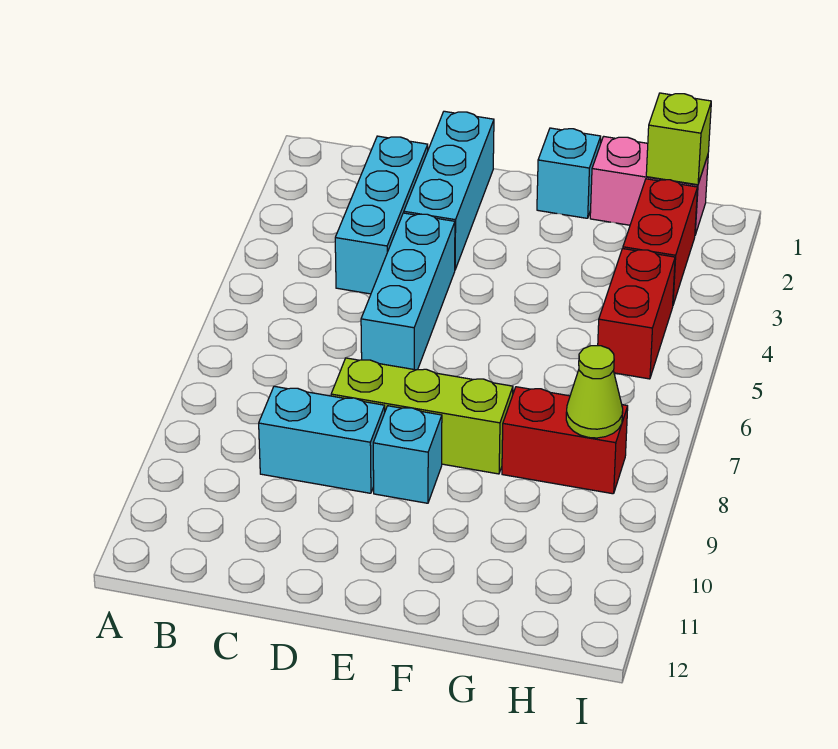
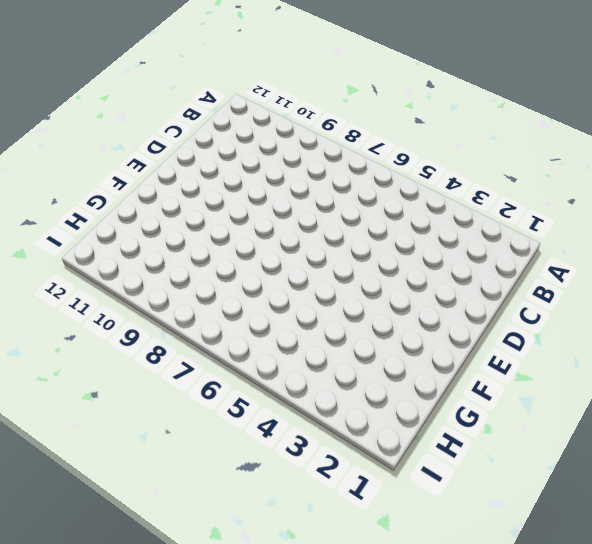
none -> cyan 1x3 brick [335,136,428,294]
none -> cyan 1x2 brick [259,386,385,493]
none -> cyan 1x3 brick [404,111,494,269]

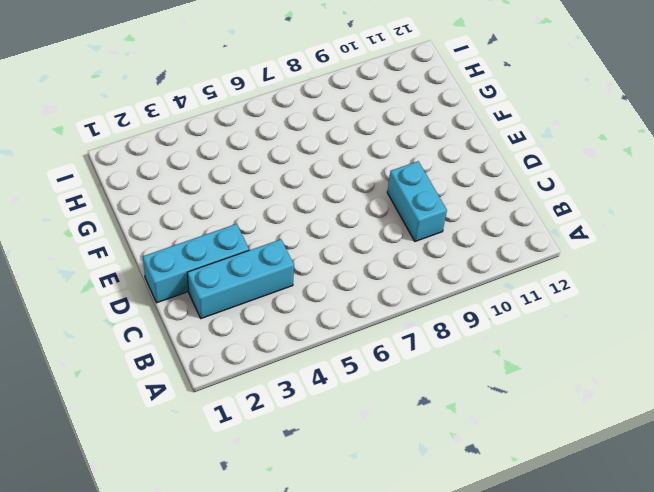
none -> cyan 1x3 brick [361,213,455,370]
none -> lime 1x3 brick [331,358,513,474]
none -> cyan 1x1 brick [373,406,442,503]

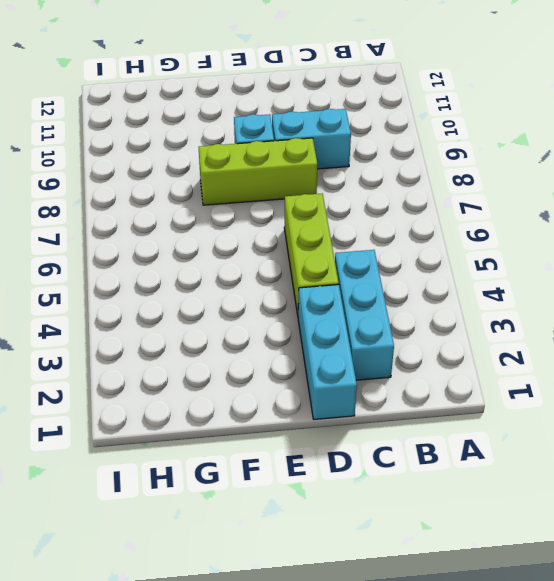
lime 1x3 brick [284,194,339,315] -> cyan 1x3 brick [361,213,455,370]
none -> cyan 1x1 brick [537,128,601,218]
none -> pink 1x2 brick [590,136,708,235]
none -> red 1x2 brick [502,387,628,494]

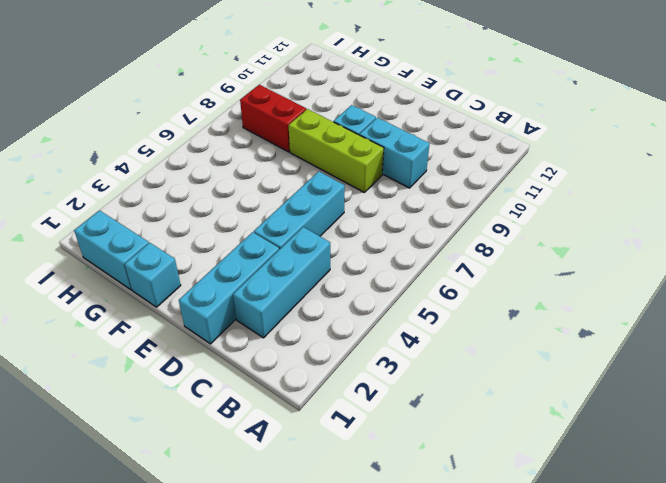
cyan 1x2 brick [74,211,149,290] -> pink 1x2 brick [590,136,708,235]
none -> red 1x2 brick [623,179,698,305]
none -> red 1x2 brick [598,249,675,379]
none -> lime 1x1 brick [646,93,711,185]

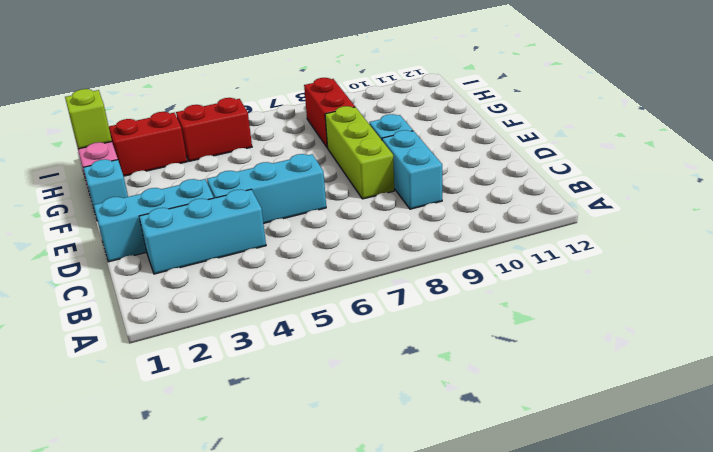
none -> lime 1x1 cone [566,346,623,438]

